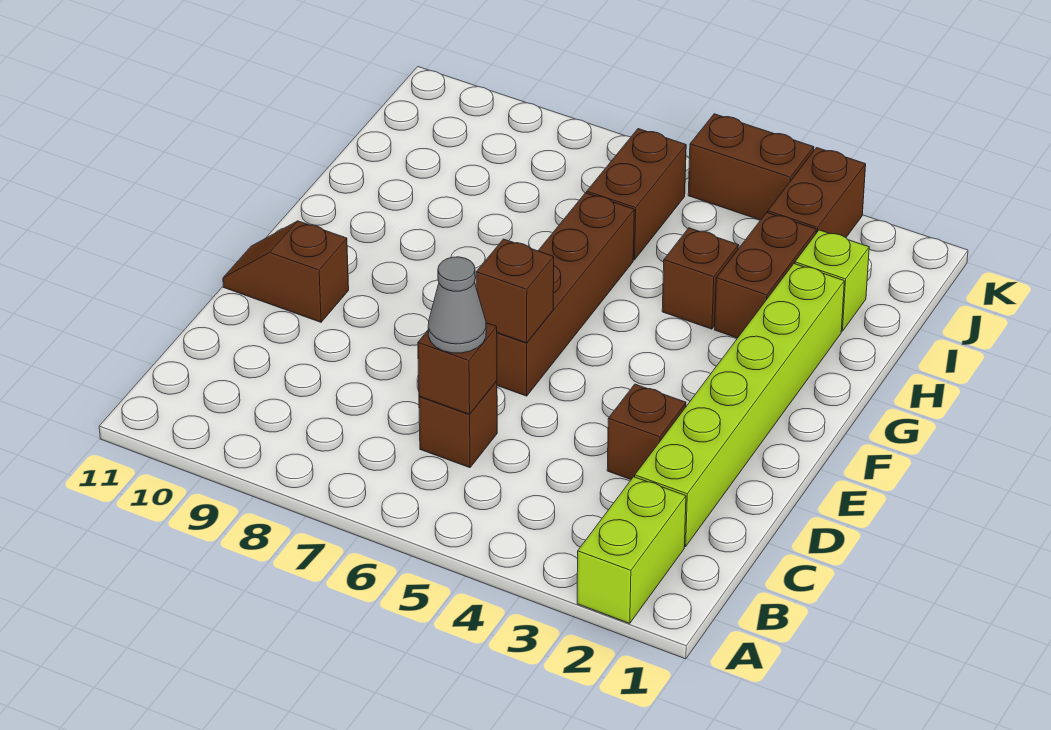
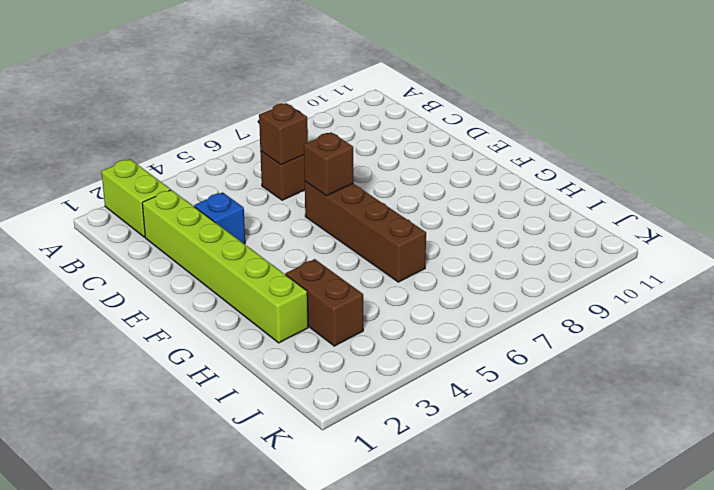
blue 1x1 brick [194,192,245,244] -> brown 1x1 brick [607,384,686,479]
none -> brown 1x2 slope [223,221,349,322]
none -> brown 1x1 brick [662,228,738,329]
none -> lime 1x1 brick [795,230,869,331]

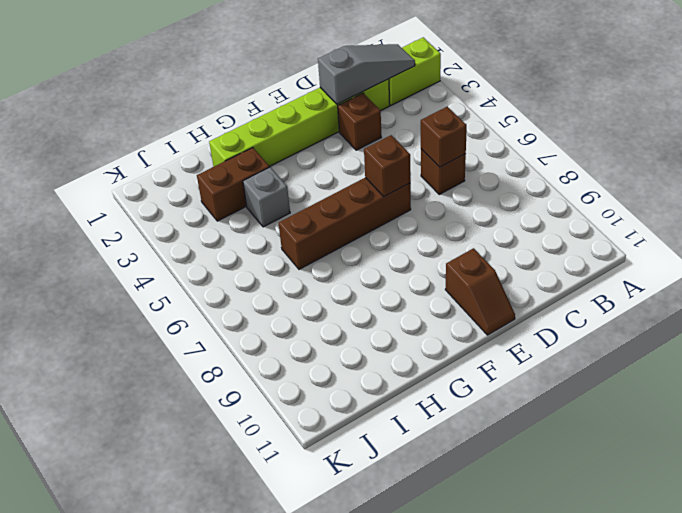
grey 1x3 slope [318,44,415,104] -> none
grey 1x1 brick [243,167,290,227] -> brown 1x1 brick [662,228,738,329]
none -> lime 1x1 brick [795,230,869,331]
none -> brown 1x2 brick [587,129,686,260]
none -> brown 1x2 brick [768,148,866,237]

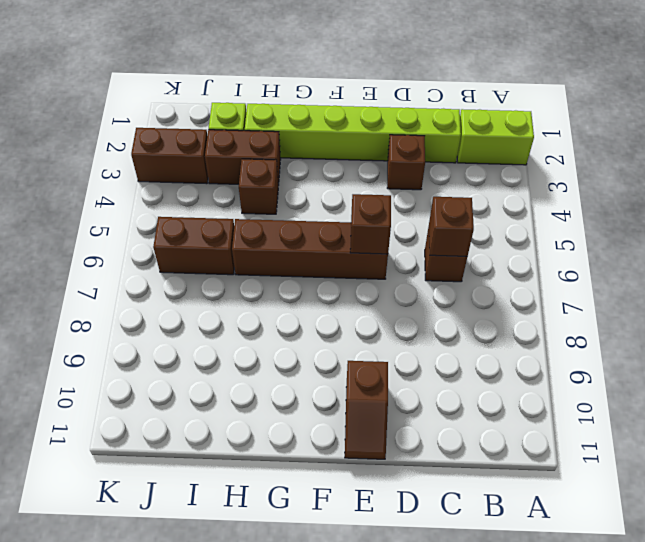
none -> brown 1x2 brick [688,114,814,220]
none -> grey 1x1 cone [428,257,486,353]

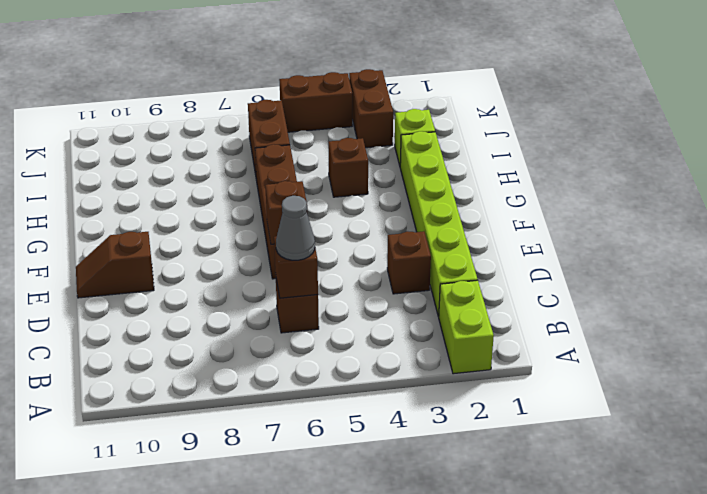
none -> brown 1x2 brick [715,213,816,338]

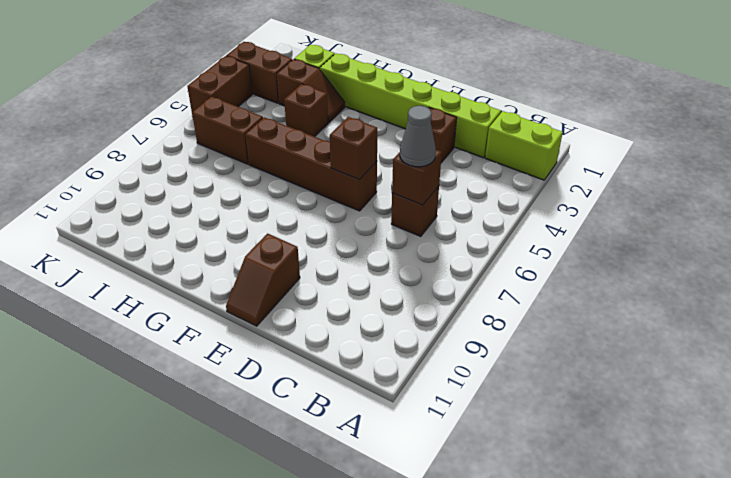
brown 1x2 slope [277,59,345,123] -> brown 1x2 brick [715,213,816,338]

